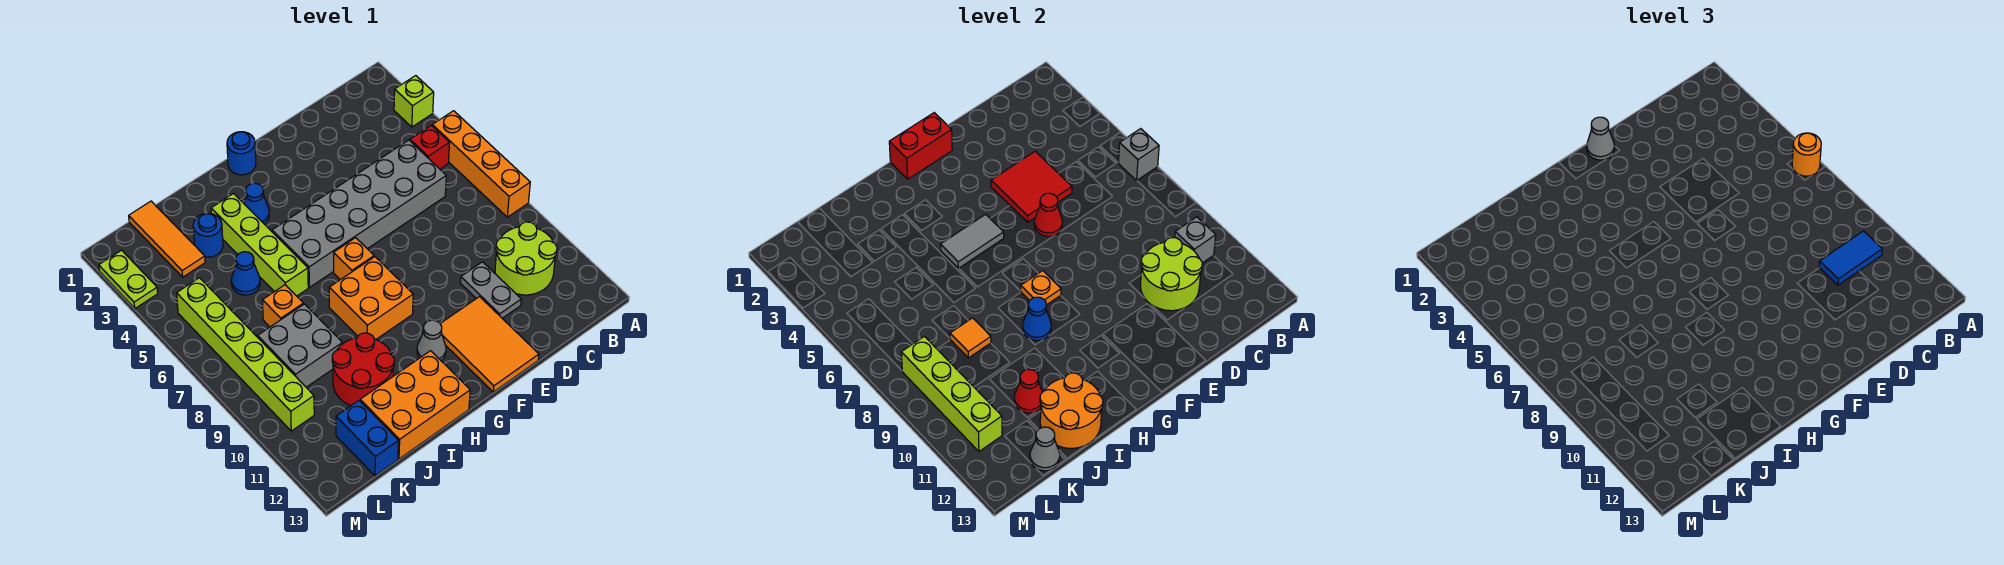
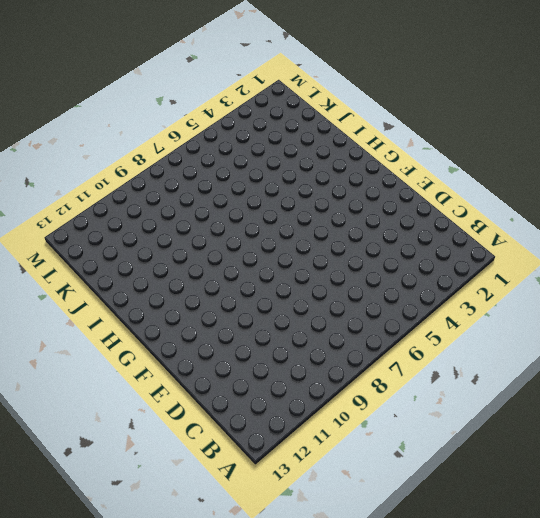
none -> lime 1x1 brick [394,76,434,127]
none -> orange 1x4 brick [432,111,530,217]
none -> red 1x1 brick [410,125,450,169]
none -> lime 2x2 round brick [495,222,557,295]

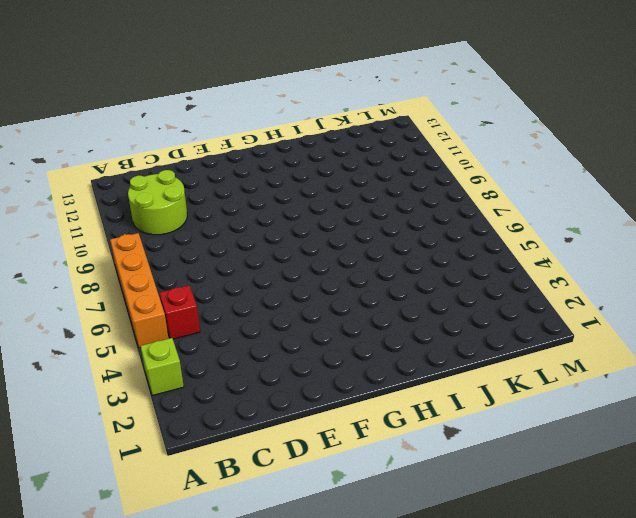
none -> grey 2x6 brick [272,140,446,287]
none -> grey 1x2 plate [460,262,521,318]
none -> orange 2x3 tile [440,297,539,392]
none -> blue 1x1 round brick [227,132,256,175]

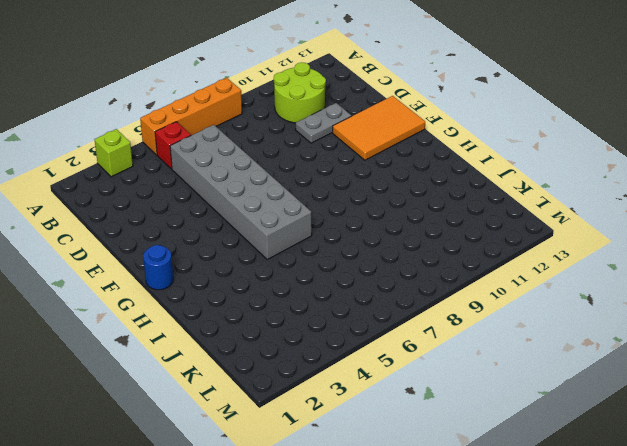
none -> orange 1x1 brick [334,238,374,280]
none -> orange 2x2 brick [329,257,413,339]
none -> grey 1x1 cone [417,320,446,361]
none -> blue 1x1 cone [244,183,269,224]

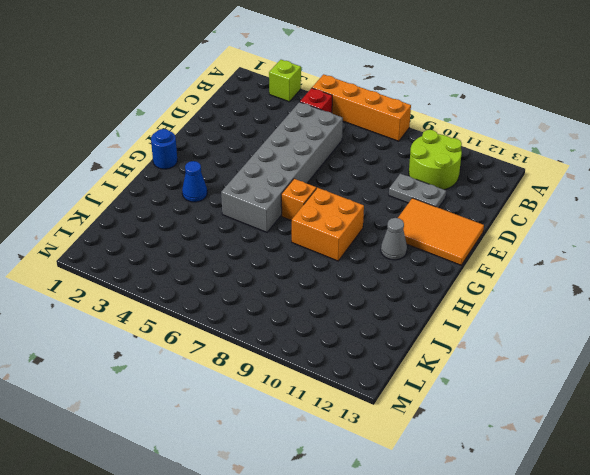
none -> orange 2x3 brick [360,351,470,459]
none -> lime 1x4 brick [211,194,308,296]
none -> red 2x2 round brick [332,333,394,406]
none -> blue 1x1 round brick [193,213,223,257]

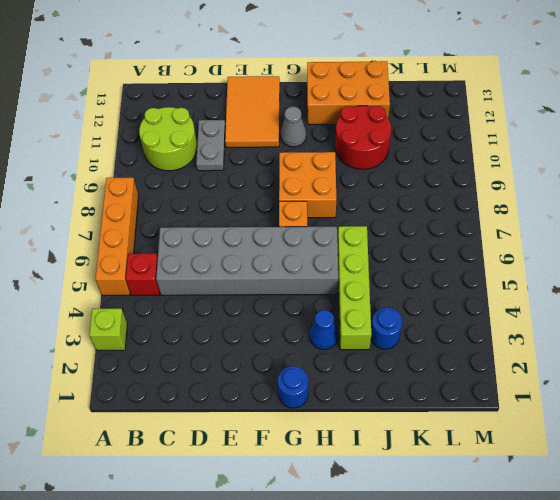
none -> blue 1x1 cone [231,252,260,295]
none -> orange 1x1 brick [263,285,304,327]
none -> grey 2x2 brick [258,304,342,387]
none -> orange 1x3 tile [129,201,205,277]

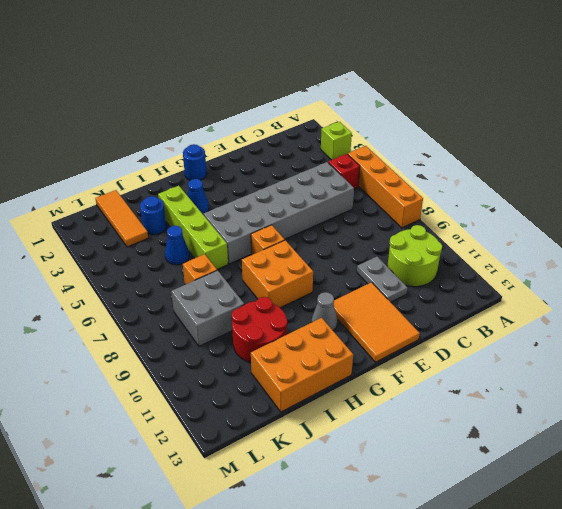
none -> blue 1x2 brick [336,401,398,476]
none -> lime 1x6 brick [177,278,314,431]
none -> lime 1x2 plate [99,250,158,309]
none -> grey 1x1 brick [1118,129,1159,180]

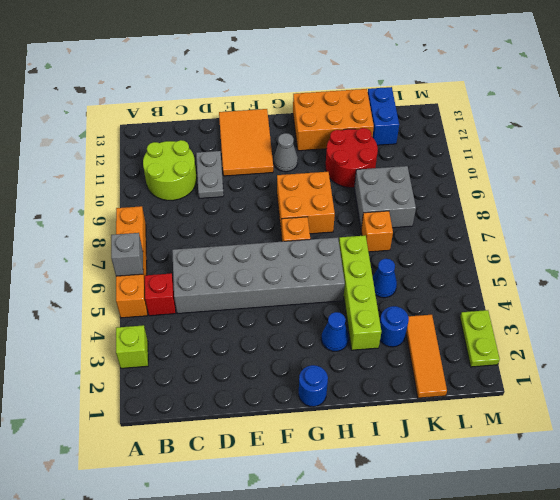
none -> lime 1x6 brick [177,278,314,431]
none -> grey 1x1 brick [1175,217,1216,263]
none -> lime 2x2 round brick [1141,238,1202,311]
none -> red 2x2 tile [991,151,1072,222]

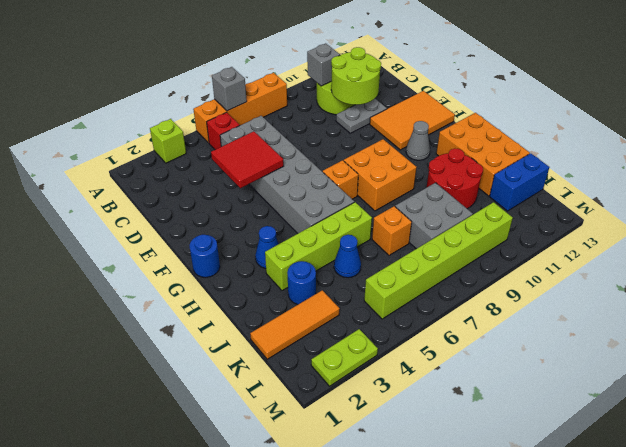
none -> red 1x1 cone [1034,193,1063,236]
none -> red 1x2 brick [889,113,952,179]
none -> grey 1x2 tile [940,214,1004,268]
none -> orange 1x1 plate [1021,271,1061,305]

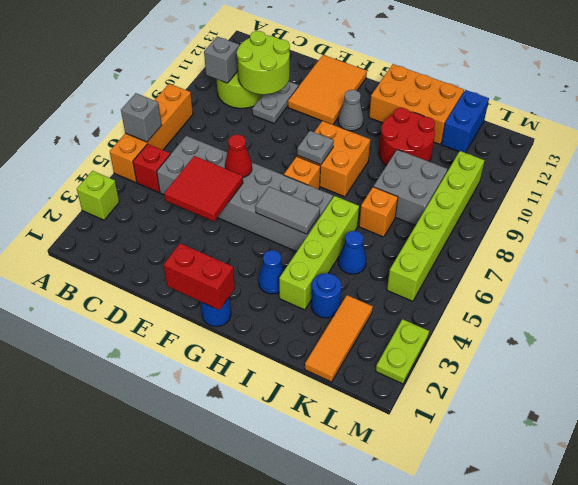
grey 1x1 plate [297,131,334,165] -> orange 1x1 plate [1021,271,1061,305]
none -> blue 1x1 cone [1023,297,1051,341]
none -> orange 2x2 round brick [1040,373,1103,448]
none -> orange 1x1 tile [950,318,991,358]
none -> red 1x1 cone [1014,369,1042,413]

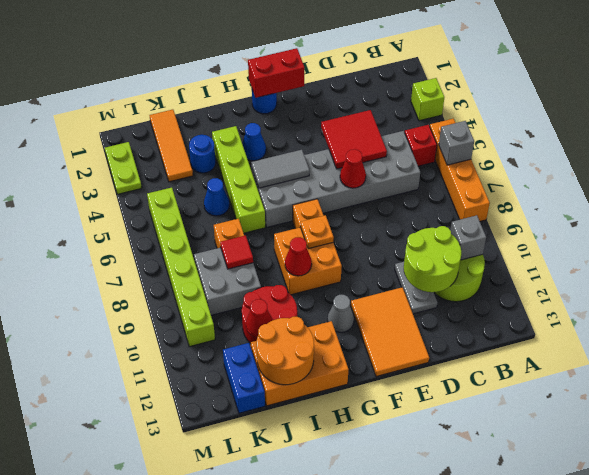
red 1x1 cone [285,237,312,276] -> blue 1x1 cone [1023,297,1051,341]
red 1x1 tile [220,235,253,269] -> orange 1x1 tile [950,318,991,358]
none -> grey 1x1 cone [1030,427,1060,471]
none -> lime 1x4 brick [901,336,1002,451]
none -> orange 1x1 round brick [1792,133,1821,176]
none -> blue 1x2 tile [1819,231,1882,285]

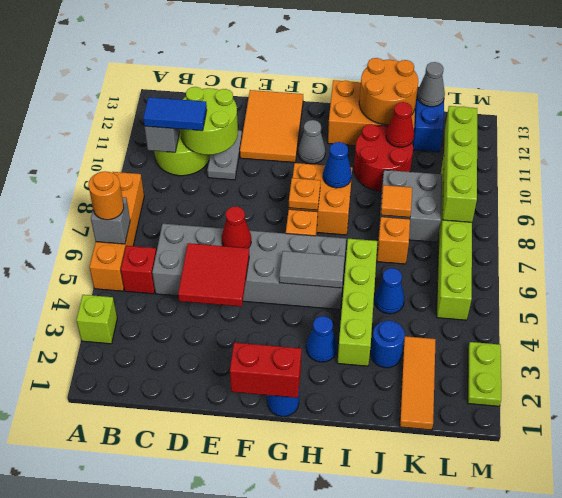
none -> grey 1x1 cone [1587,117,1615,160]

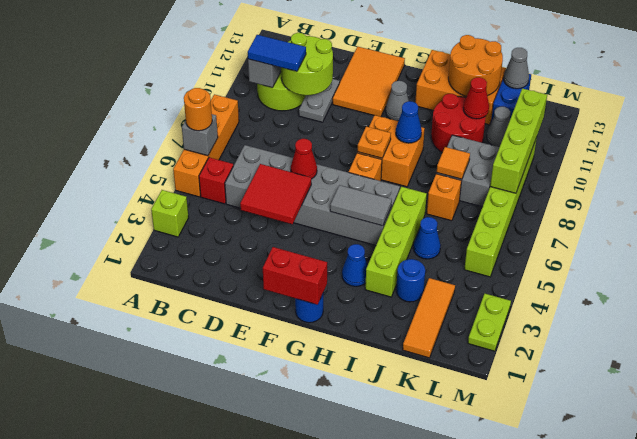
grey 1x1 cone [487,107,510,147] -> grey 1x1 cone moved to [1587,117,1615,160]

